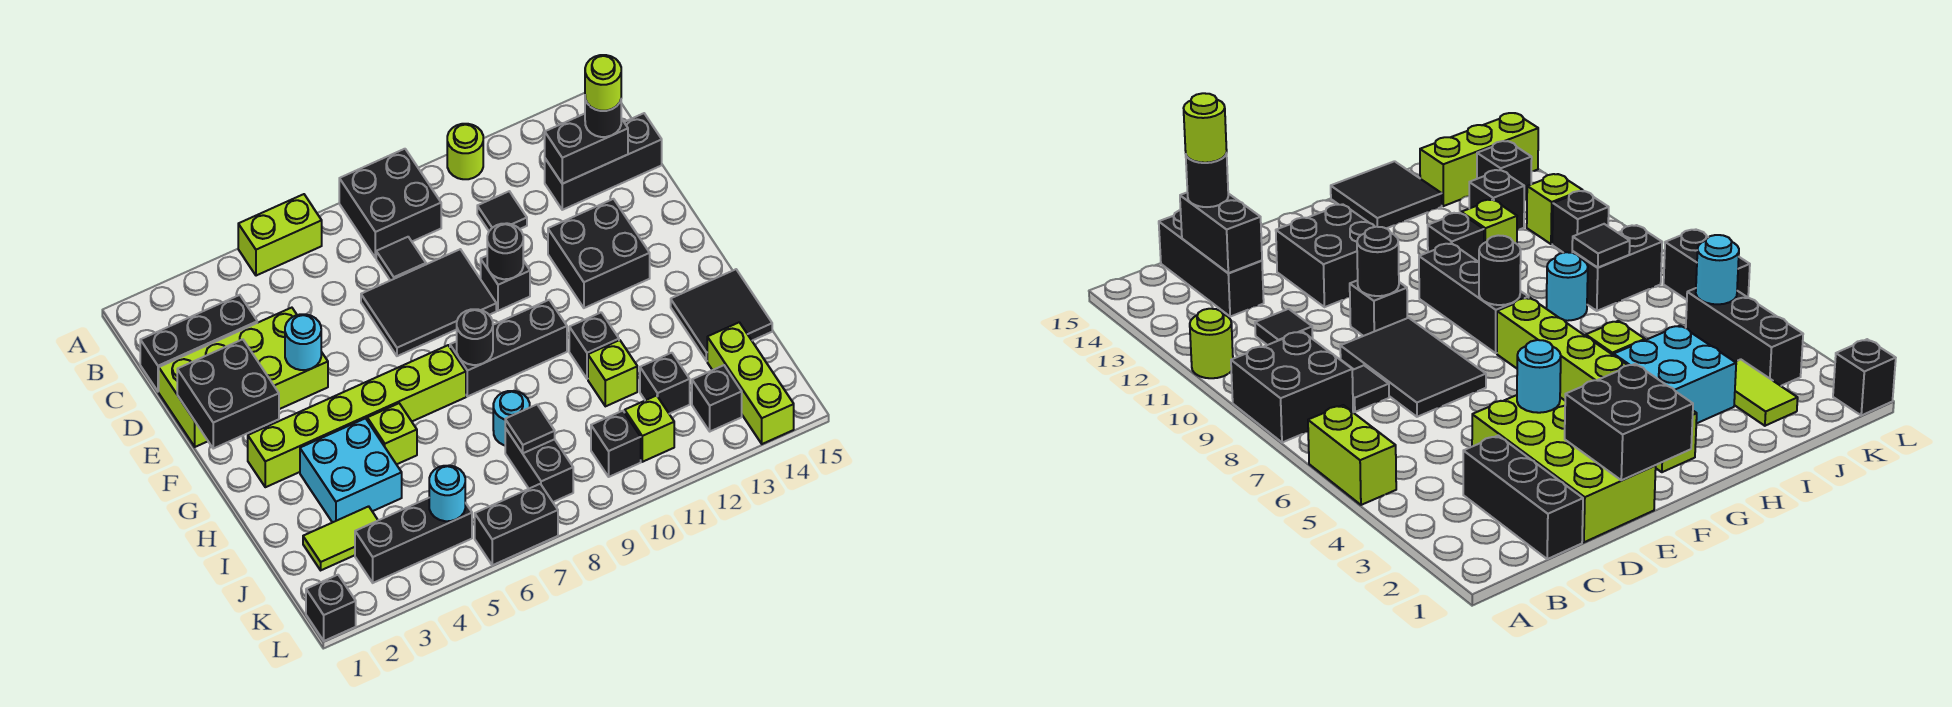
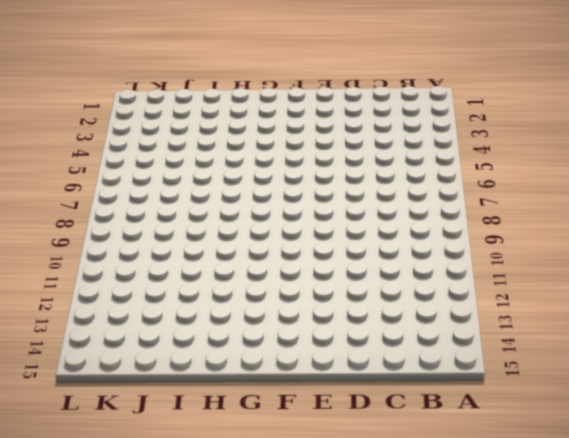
none -> lime 1x2 brick [238,194,322,276]
none -> black 2x2 brick [339,149,441,258]
none -> lime 1x1 round brick [447,124,483,179]
none -> black 1x3 brick [140,295,257,392]

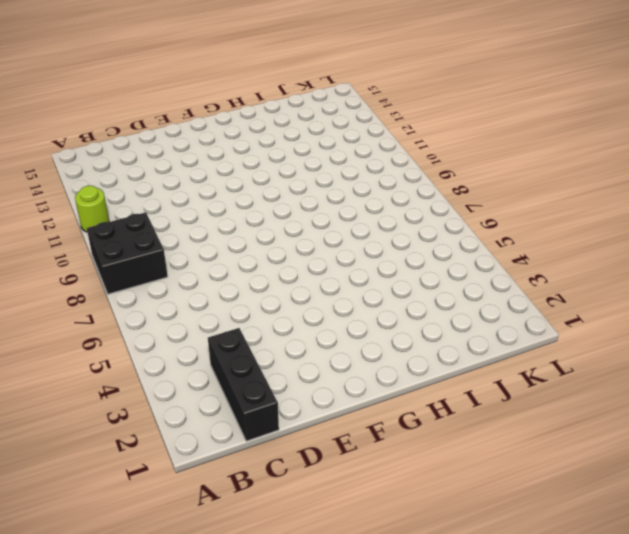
none -> lime 1x2 brick [238,194,322,276]
none -> black 1x1 tile [376,237,426,281]
none -> black 1x1 tile [477,191,527,231]
none -> black 1x3 brick [545,113,662,210]

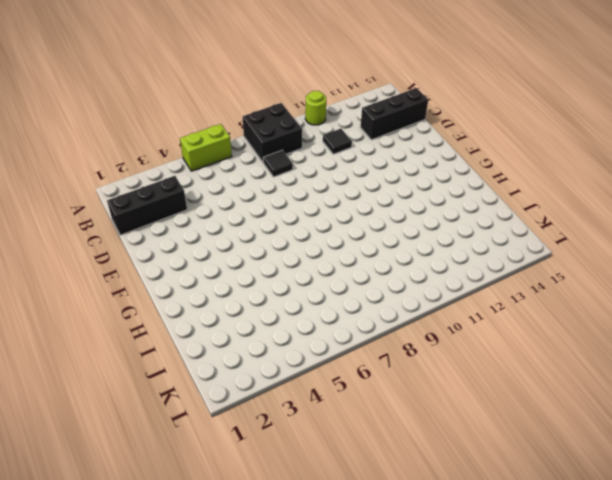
none -> lime 2x4 brick [159,308,328,447]
none -> black 2x3 tile [361,249,496,356]
none -> black 1x1 brick [481,256,530,311]
none -> black 2x2 brick [548,199,650,308]

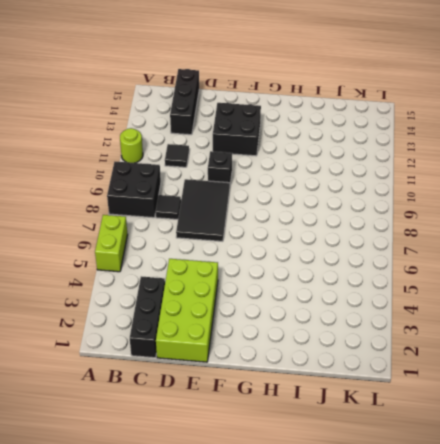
none -> lime 1x6 brick [248,345,466,487]
none -> black 1x3 brick [450,300,567,397]
none -> cyan 2x2 brick [300,418,402,523]
none -> lime 1x1 brick [367,403,417,464]

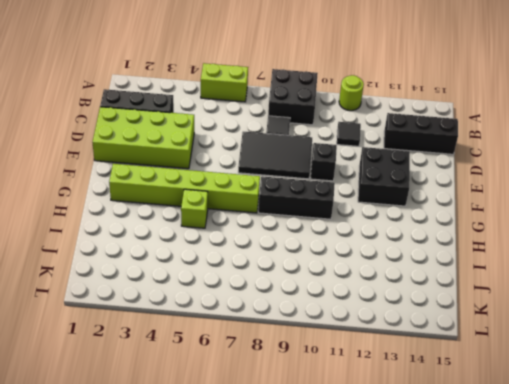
none -> cyan 2x2 brick [300,418,402,523]
none -> black 1x1 brick [569,312,619,379]
none -> black 2x2 tile [671,269,772,361]
none -> cyan 1x1 round brick [493,391,530,445]

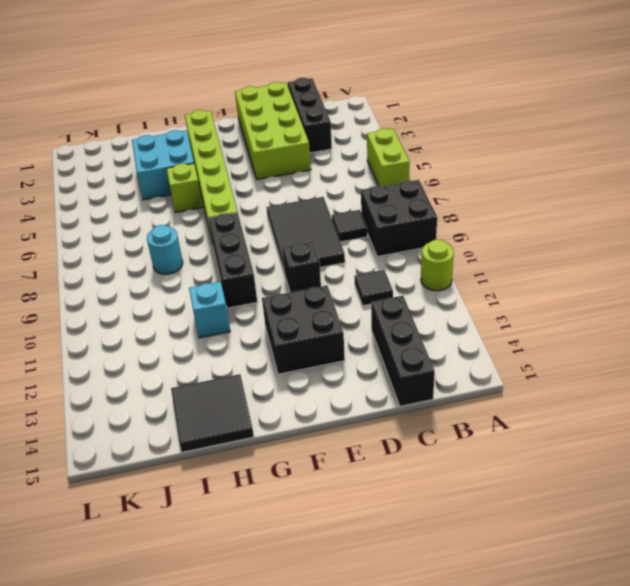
cyan 1x1 brick [189,282,230,338] -> black 1x1 brick [569,312,619,379]
none -> lime 1x1 brick [588,340,637,406]
none -> lime 1x2 tile [303,506,378,570]
none -> black 1x2 brick [505,428,573,502]
none -> black 1x1 brick [640,353,690,414]

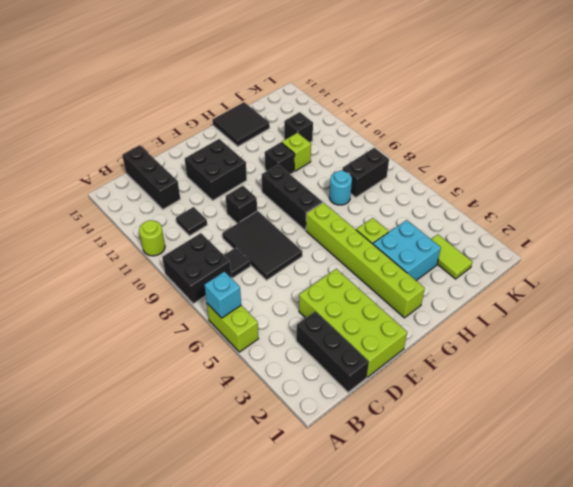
cyan 1x1 brick [204,272,241,318] -> none
none -> lime 1x3 brick [707,322,794,444]
none -> black 1x3 brick [355,498,472,583]
none -> black 1x1 brick [591,411,641,477]
none -> lime 1x1 brick [625,395,674,462]

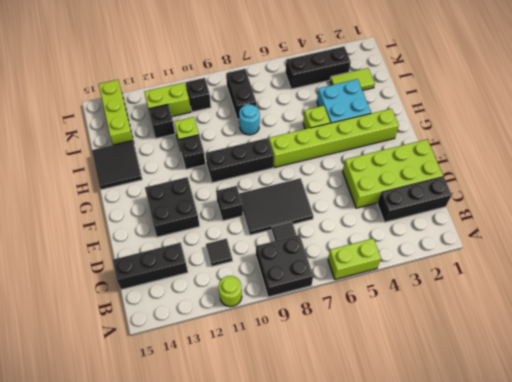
lime 1x2 brick [144,83,191,117] -> lime 1x1 brick [625,395,674,462]
none -> black 1x1 brick [692,365,742,431]
none -> black 1x1 brick [306,575,356,641]
none -> black 1x2 brick [475,484,558,565]
none -> black 1x2 brick [545,114,628,184]

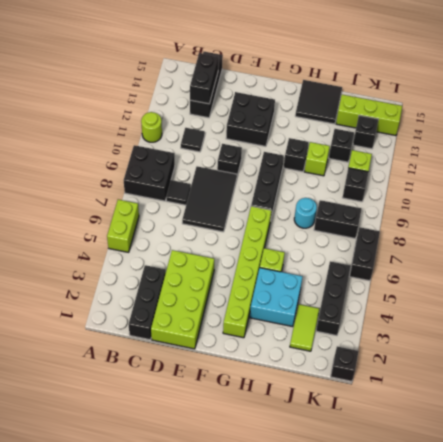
none -> black 2x2 brick [177,339,279,448]
none -> cyan 1x1 round brick [285,314,321,370]
none -> black 1x1 round brick [487,223,523,279]
none -> black 1x1 round brick [457,309,493,365]

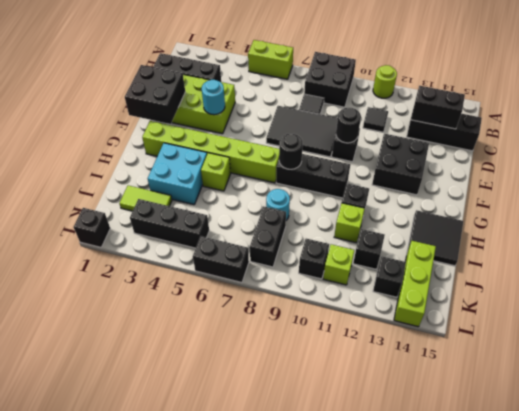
none -> black 1x1 tile [505,405,555,453]
none -> cyan 1x1 round brick [429,465,465,521]
none -> black 1x1 round brick [585,99,621,137]
none -> lime 1x1 round brick [585,55,621,111]

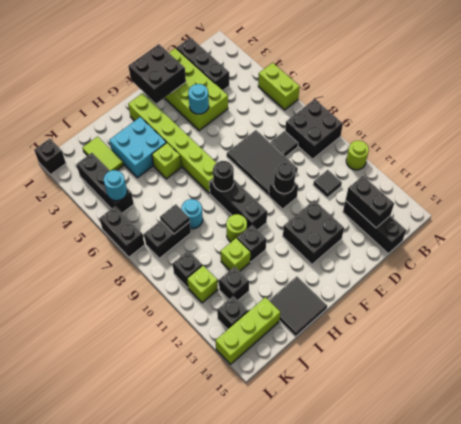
lime 1x1 round brick [226,214,247,242] -> lime 1x1 round brick moved to [585,55,621,111]
none -> black 1x1 round brick [585,99,621,137]

